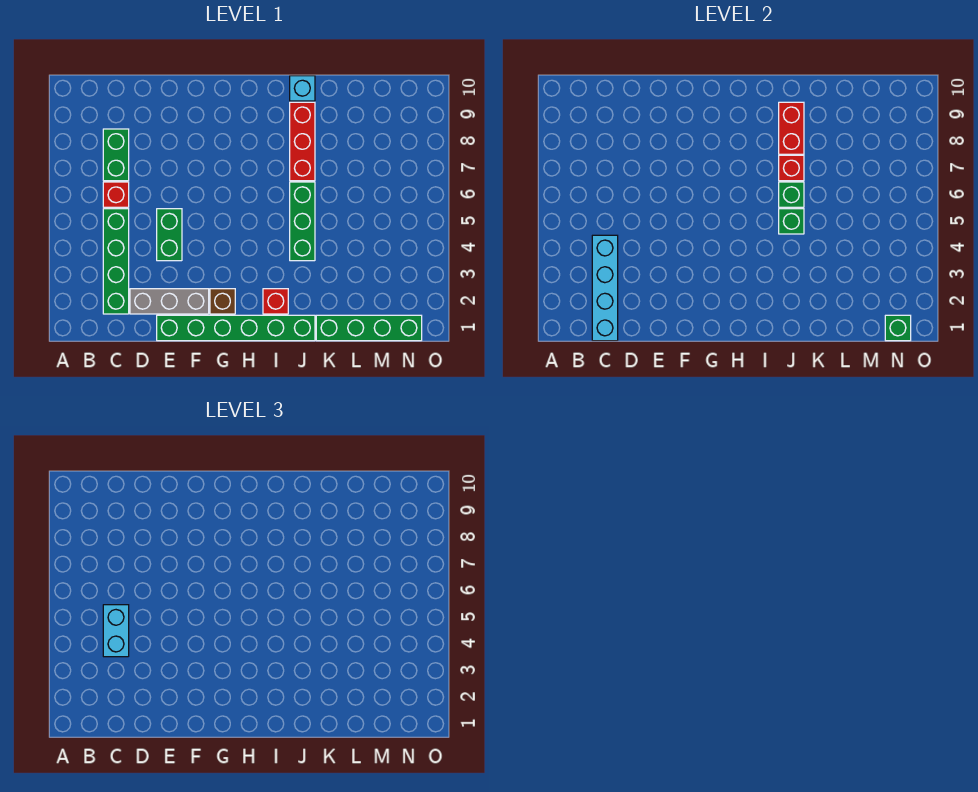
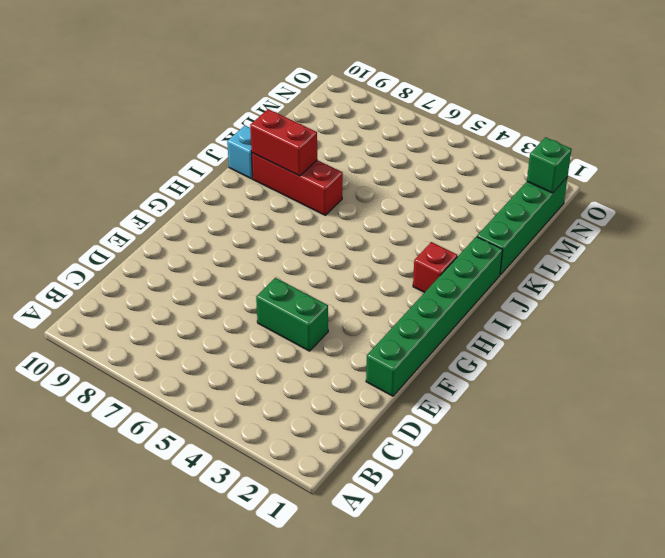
none -> green 1x4 brick [103,209,129,314]
none -> red 1x1 brick [103,182,129,207]
none -> green 1x2 brick [103,129,129,181]

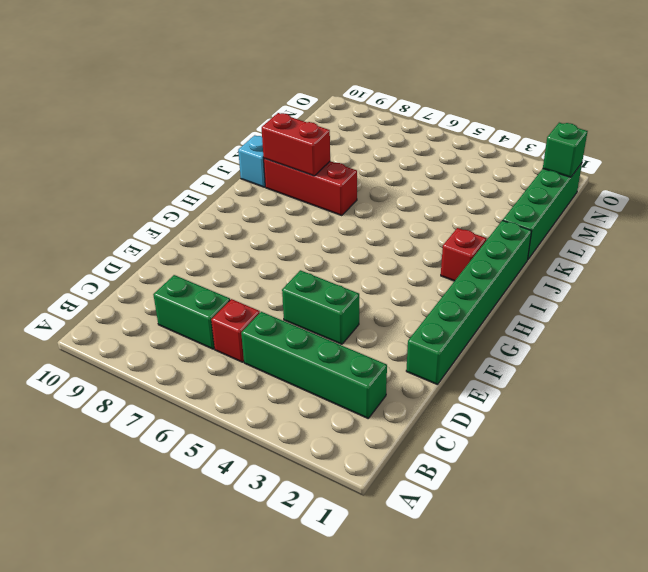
none -> grey 1x3 brick [130,289,209,314]
none -> brown 1x1 brick [210,289,235,314]
none -> green 1x3 brick [290,182,315,261]

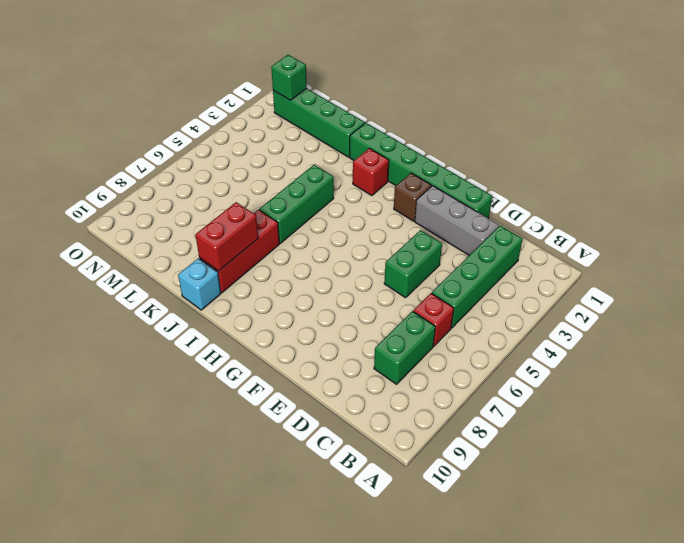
none -> cyan 1x4 brick [592,235,618,341]
none -> green 1x1 brick [779,209,804,234]
none -> green 1x1 brick [779,182,804,207]

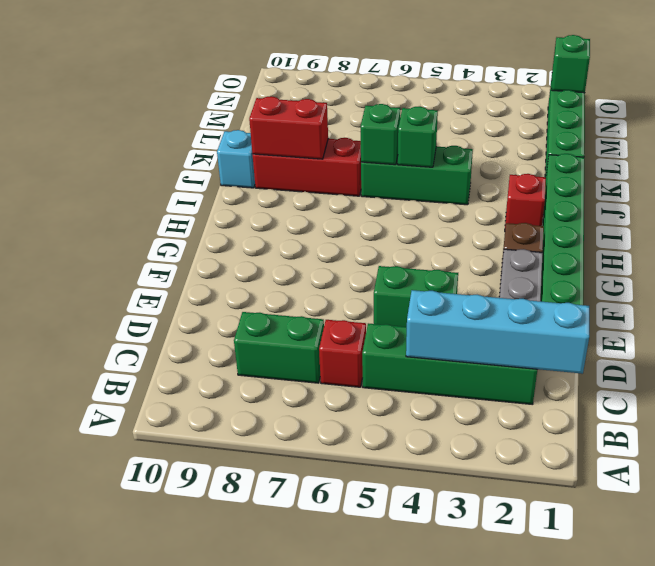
none -> red 1x1 brick [779,155,804,181]
none -> cyan 1x2 brick [103,605,129,657]

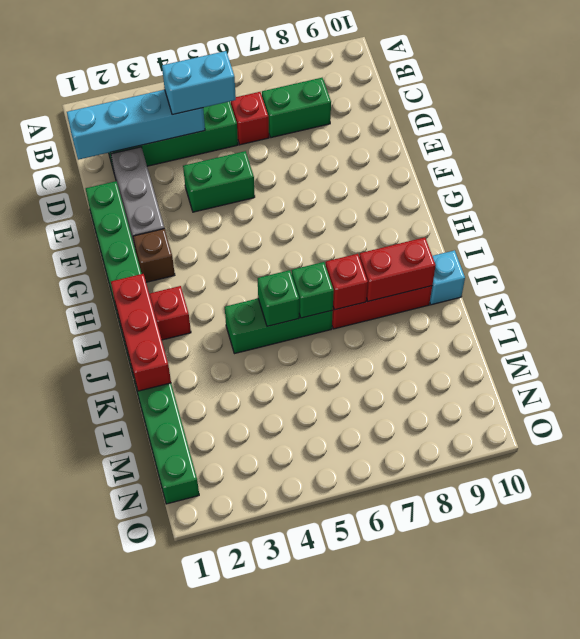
red 1x3 brick [111,274,171,391] -> none
none -> green 1x1 brick [885,315,911,341]

